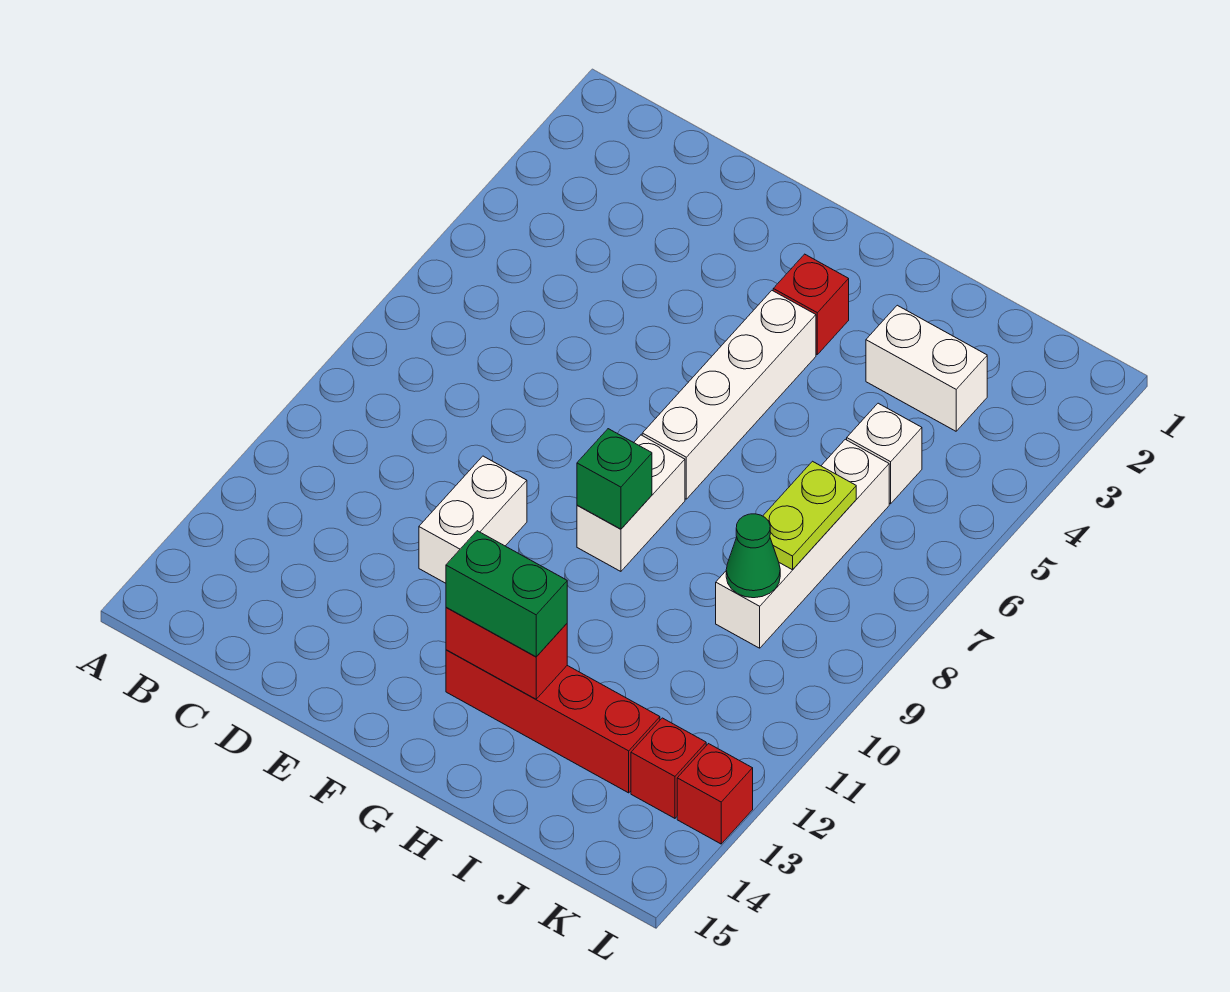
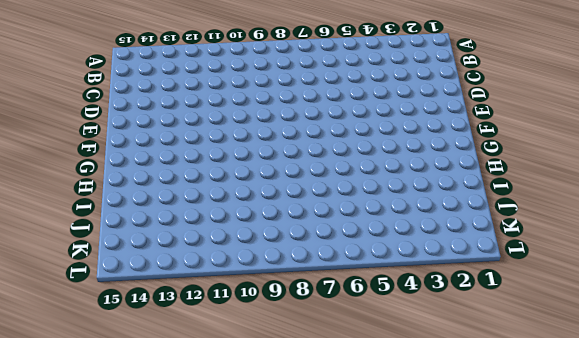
none -> white 1x2 brick [419,456,527,583]
none -> red 1x1 brick [773,254,849,354]
none -> white 1x4 brick [642,291,816,499]

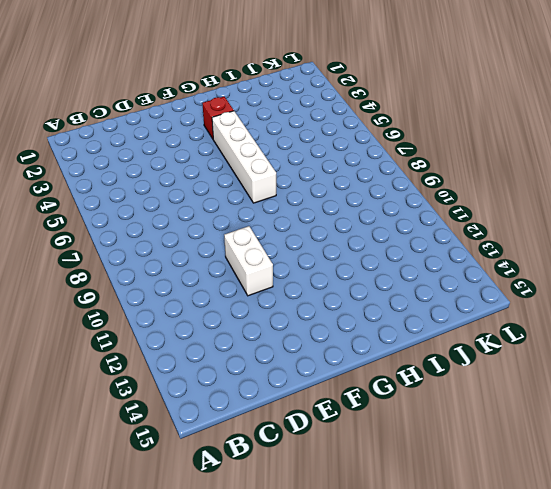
none -> white 1x2 brick [577,435,685,571]
none -> red 1x4 brick [446,650,660,793]
none -> white 1x2 brick [866,305,987,431]

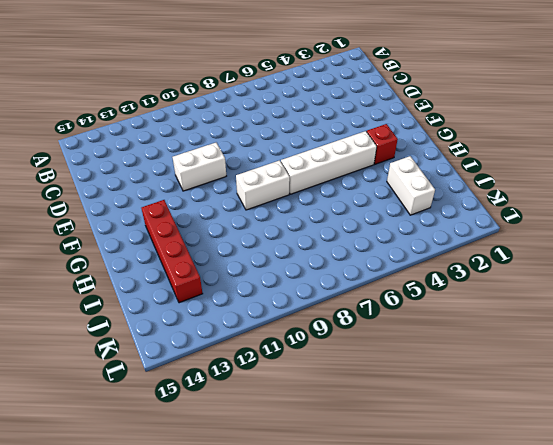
none -> white 1x1 brick [847,403,922,504]
none -> white 1x4 brick [716,439,889,648]
none -> red 1x1 brick [631,718,706,818]

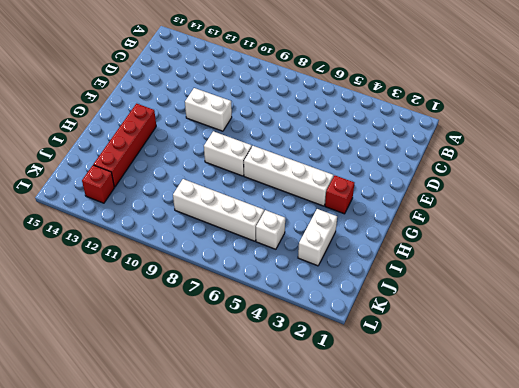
none -> red 1x1 brick [677,744,753,844]
none -> green 1x1 brick [577,429,652,529]
none -> red 1x2 brick [446,608,567,699]

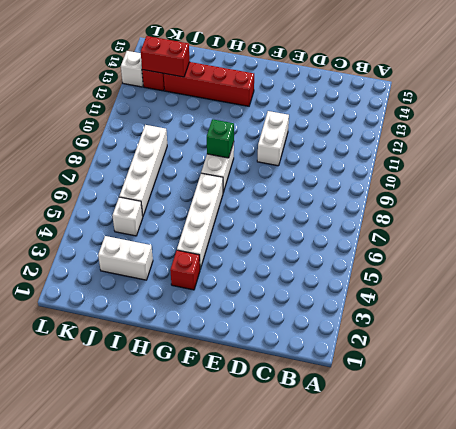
red 1x2 brick [141,36,190,77] -> red 1x2 brick moved to [446,608,567,699]
white 1x1 brick [121,51,143,87] -> red 1x1 brick [677,744,753,844]
none -> lime 1x2 plate [763,461,856,570]
none -> green 1x1 cone [726,514,780,598]
none -> green 1x2 brick [446,531,567,657]

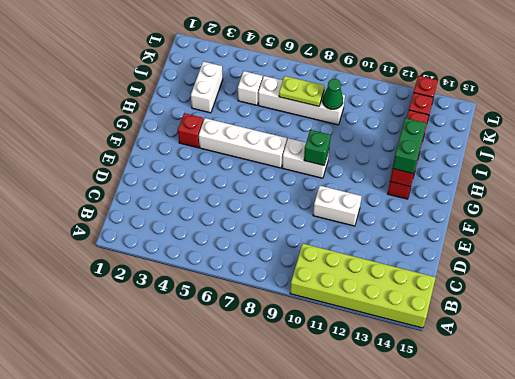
lime 2x6 brick [290,244,436,328] -> none

